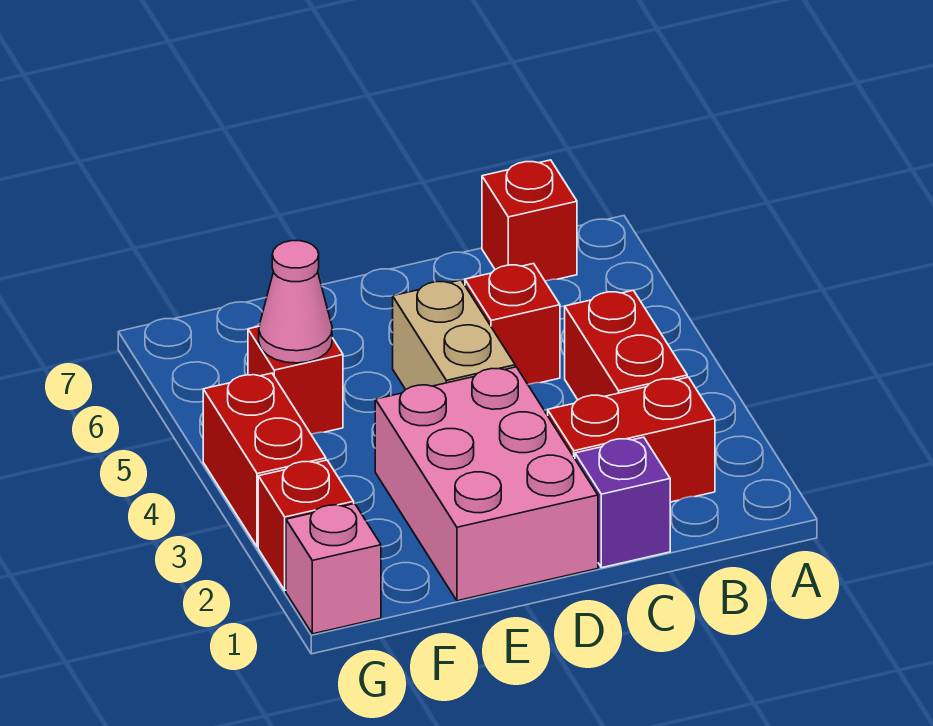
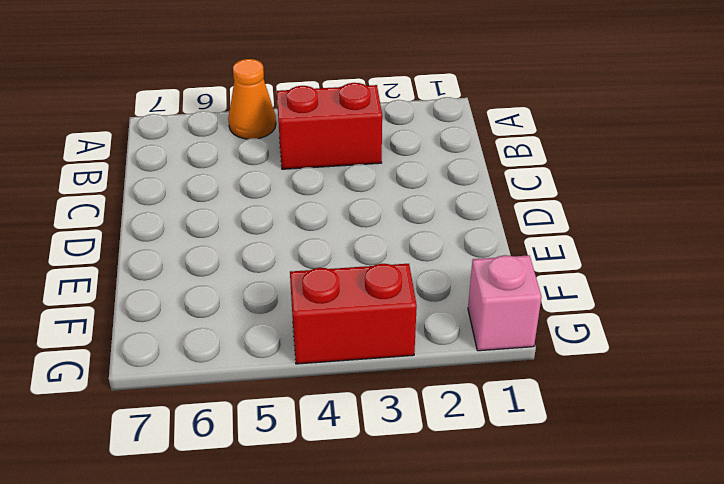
orange 1x1 cone [228,59,276,139] -> none
none -> red 1x2 brick [548,377,715,502]
none -> red 1x1 brick [482,160,577,281]
none -> purple 1x1 brick [575,437,670,568]

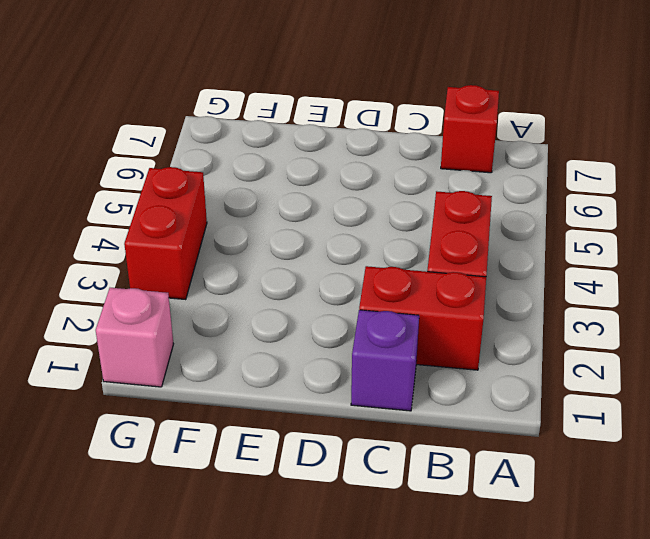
none -> red 1x1 brick [465,264,560,384]
none -> pink 2x3 brick [375,367,598,601]
none -> tan 1x2 brick [393,280,515,390]

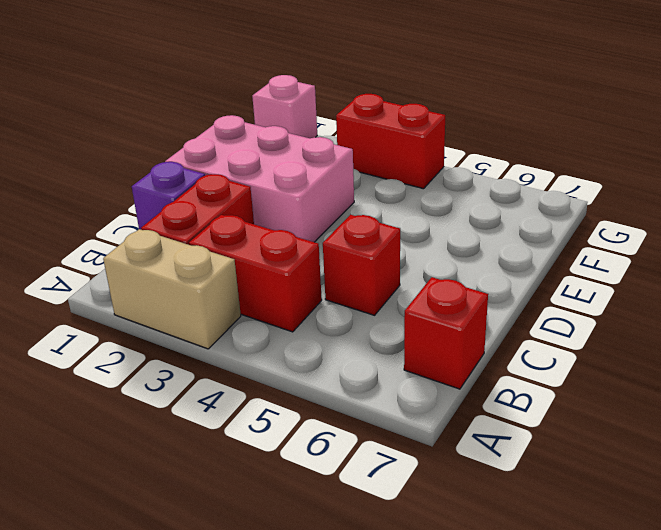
tan 1x2 brick [103,229,241,349] -> tan 1x2 brick moved to [393,280,515,390]
none -> red 1x1 brick [248,326,343,434]
none -> red 1x1 brick [258,460,354,590]
none -> pink 1x1 cone [259,241,332,363]

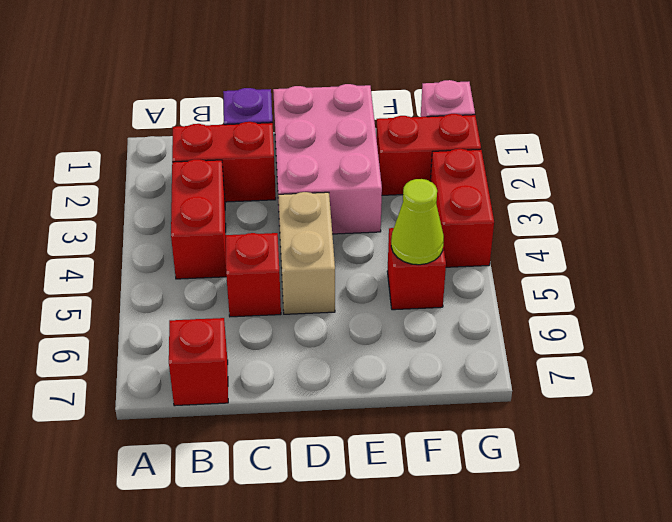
red 1x2 brick [376,114,481,195] -> red 1x1 brick [258,460,354,590]
lime 1x1 cone [391,179,444,265] -> pink 1x1 cone [259,241,332,363]

